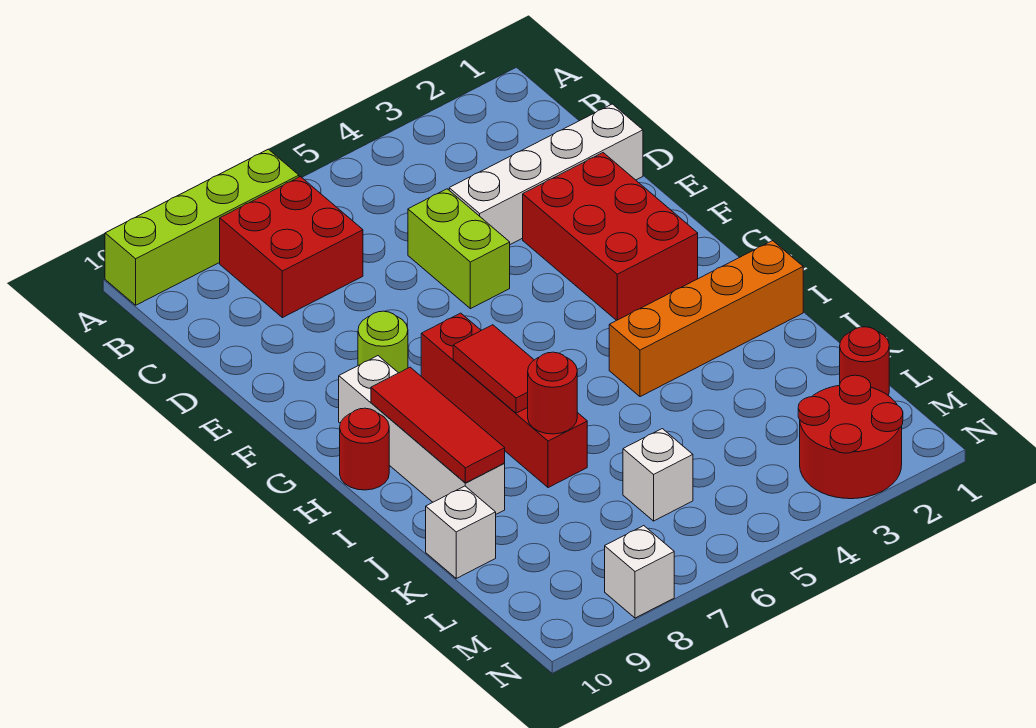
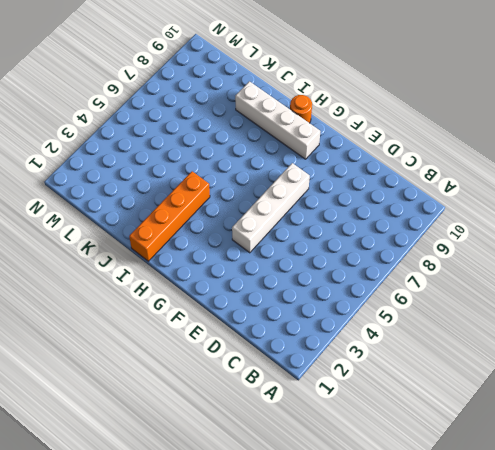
white 1x4 brick [232,163,310,253] -> white 1x4 brick moved to [449,104,643,244]
orange 1x1 round brick [290,95,312,123] -> red 1x1 round brick [340,408,389,490]
none -> lime 1x4 brick [105,149,299,305]
none -> red 2x2 brick [220,177,363,318]
none -> lime 1x2 brick [408,189,510,309]

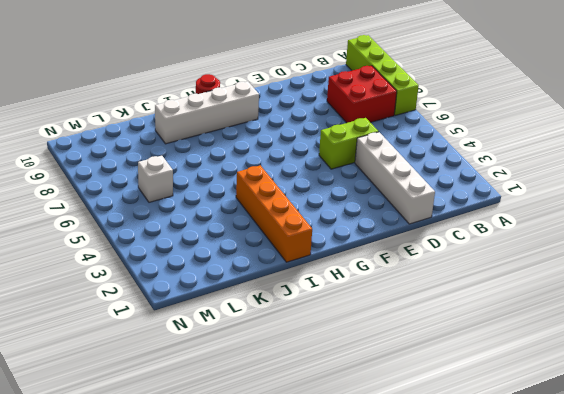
none -> red 2x3 brick [523,153,698,320]
none -> lime 1x1 round brick [358,311,408,373]
none -> red 1x4 brick [421,313,587,488]

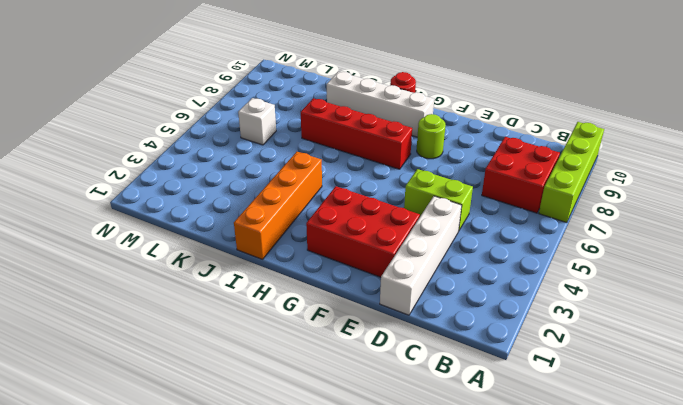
none -> white 1x1 brick [426,486,496,578]
none -> red 1x1 round brick [840,327,889,396]
none -> red 2x2 round brick [798,375,903,499]

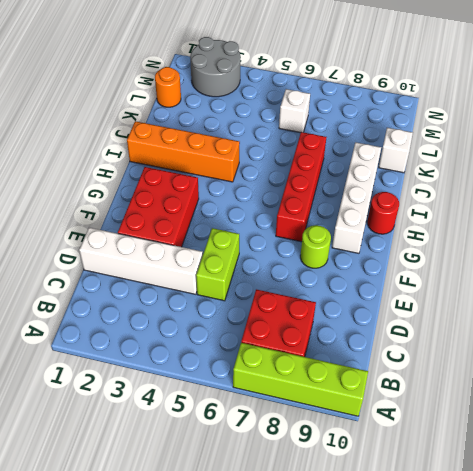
orange 1x1 round brick [155,67,181,107] -> red 1x1 round brick [840,327,889,396]
grey 2x2 round brick [190,37,240,97] -> red 2x2 round brick [798,375,903,499]
none -> white 1x1 brick [605,526,674,618]
none -> red 1x2 tile [453,325,534,413]
none -> red 1x3 tile [371,367,505,483]

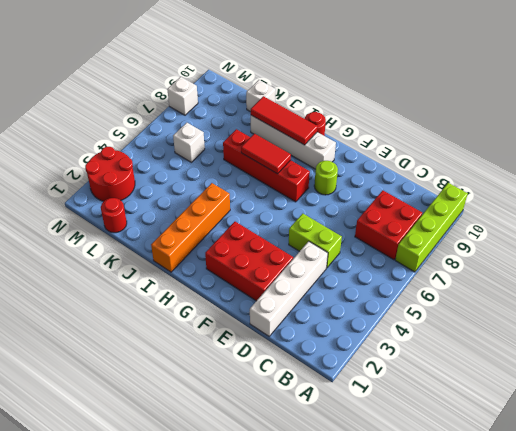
none -> red 1x1 round brick [528,352,577,434]

